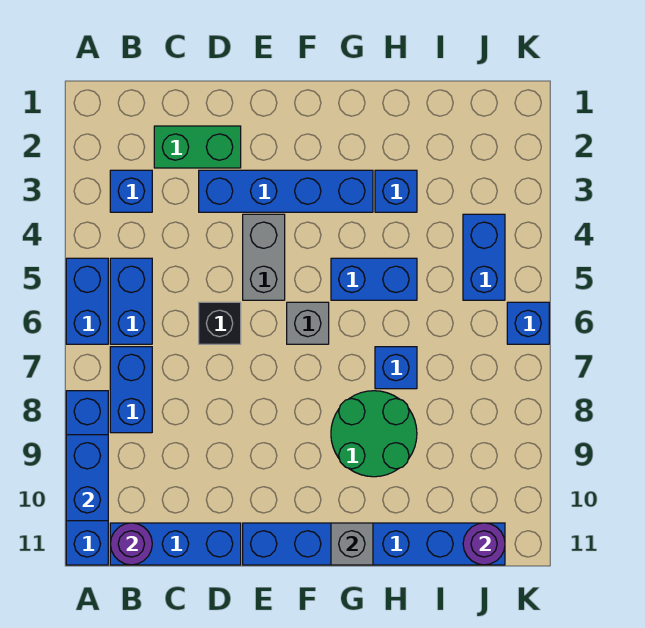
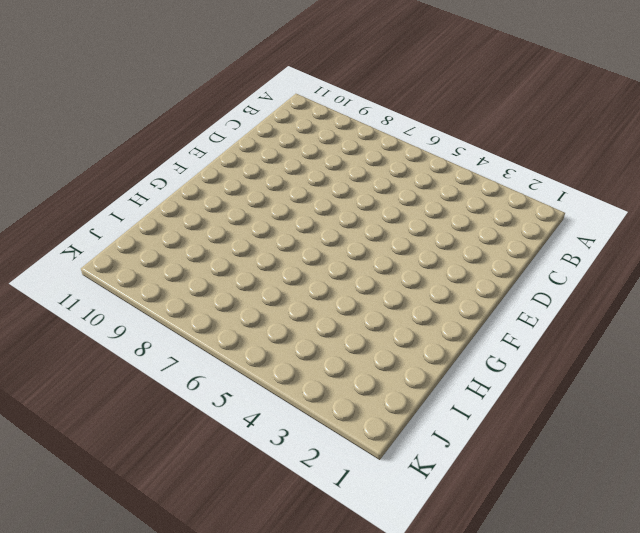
none -> blue 1x2 brick [66,258,108,344]
none -> blue 1x4 brick [66,391,108,565]
none -> blue 1x1 brick [110,170,152,212]

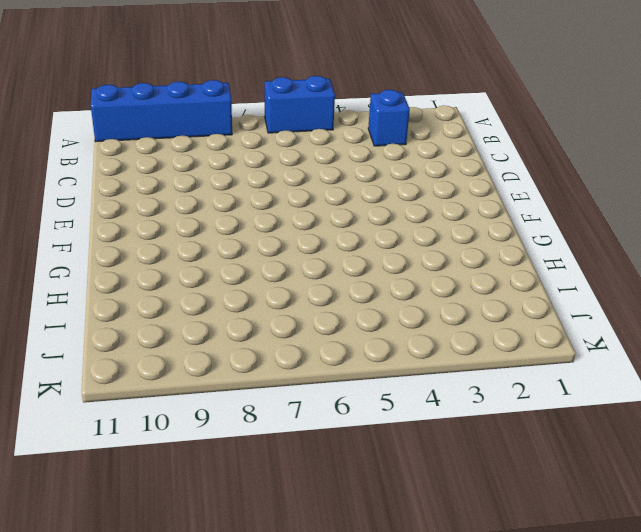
none -> blue 1x2 brick [110,258,152,344]
none -> blue 1x2 brick [110,347,152,433]
none -> blue 1x3 brick [110,523,241,565]

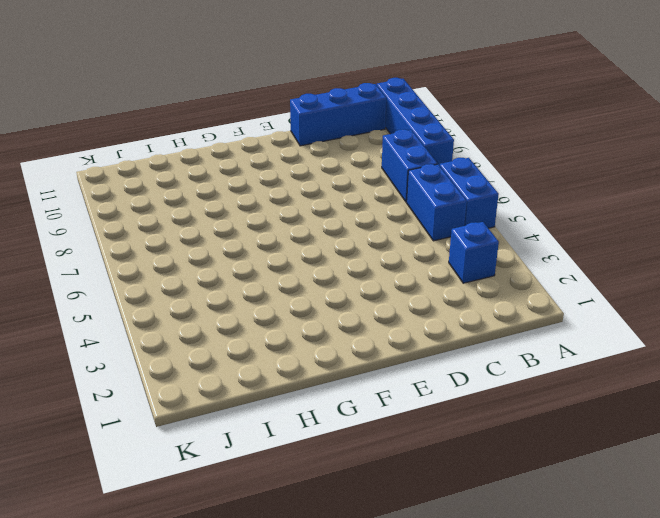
none -> green 1x2 brick [154,126,241,168]
none -> blue 1x4 brick [199,170,373,212]
none -> black 1x1 brick [199,302,241,344]

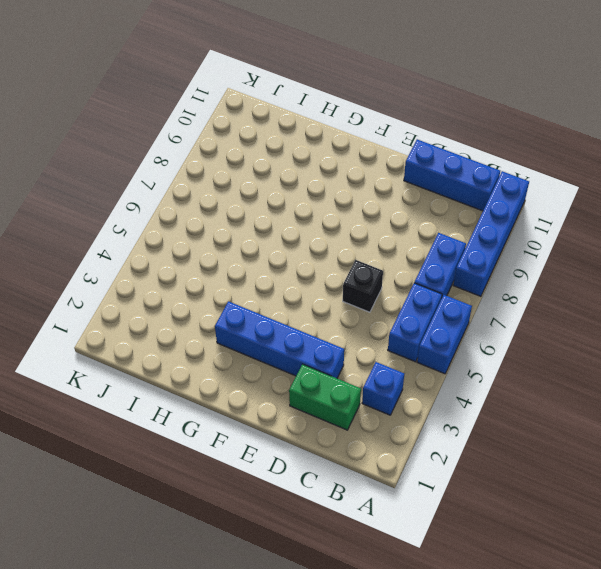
none -> grey 1x2 brick [243,214,285,300]
none -> blue 1x6 brick [243,523,505,565]
none -> grey 1x1 brick [287,302,329,344]

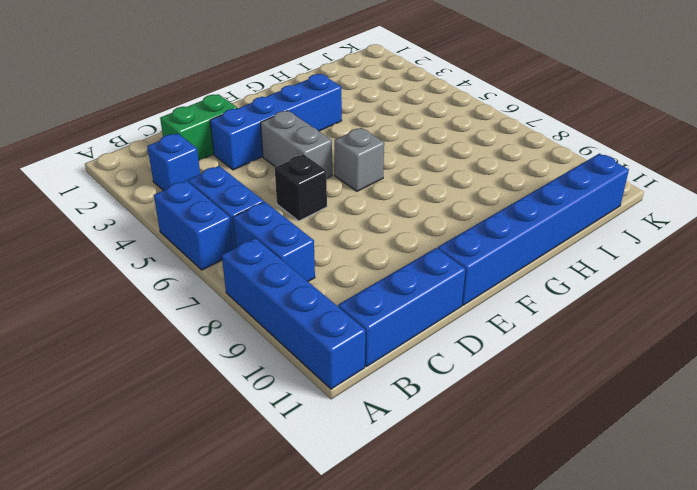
none -> blue 1x2 brick [331,258,417,300]
none -> green 2x2 round brick [331,391,417,477]
none -> blue 1x1 brick [375,170,417,212]

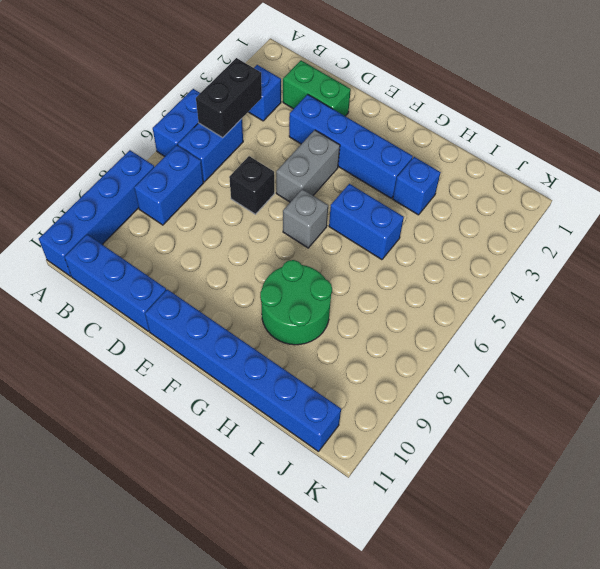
black 1x2 brick [196,58,262,137] -> none
none -> blue 1x1 brick [375,347,417,389]
none -> blue 1x2 brick [463,214,505,300]
none -> blue 1x1 brick [507,302,549,344]

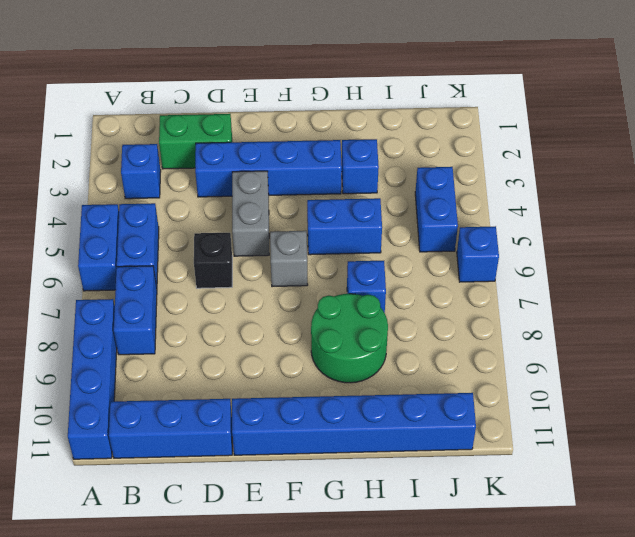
none -> blue 1x2 brick [66,435,108,521]
none -> purple 1x1 round brick [110,523,152,565]
none -> grey 1x1 brick [331,523,373,565]

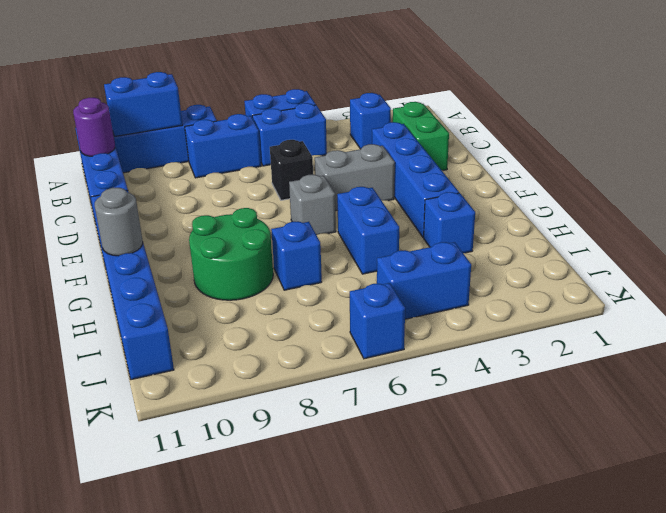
grey 1x1 round brick [95,188,143,256] -> grey 1x1 brick [331,523,373,565]
none -> purple 1x1 round brick [463,523,505,565]

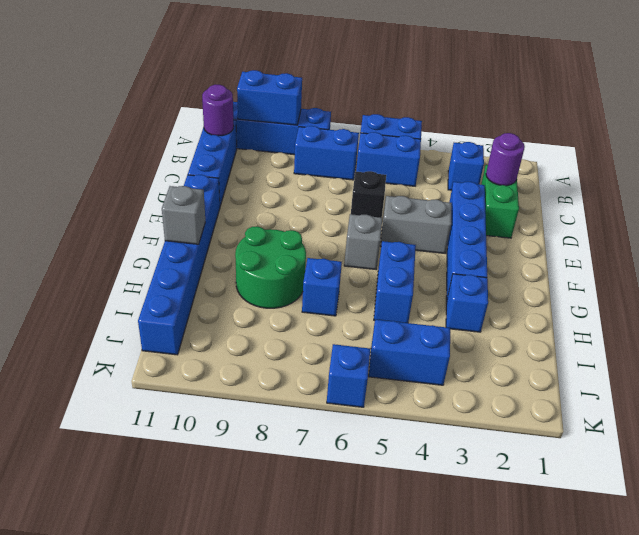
purple 1x1 round brick [486,133,525,186] -> purple 1x1 round brick moved to [463,523,505,565]

